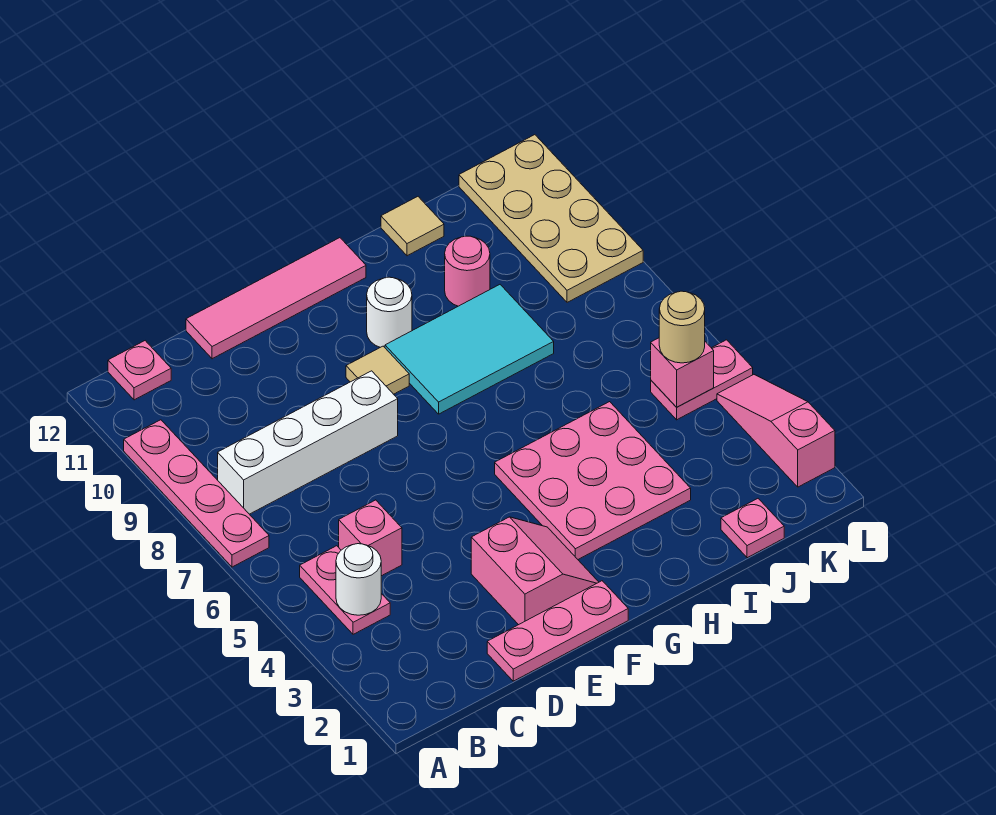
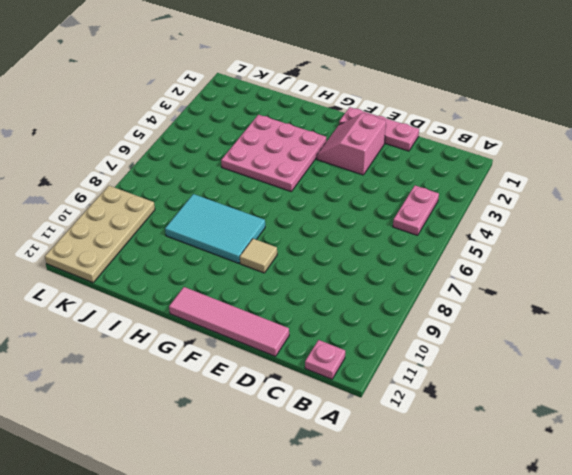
none -> pink 1x4 plate [124,420,269,567]
none -> white 1x4 brick [218,371,398,514]
none -> pink 1x1 brick [339,500,402,576]

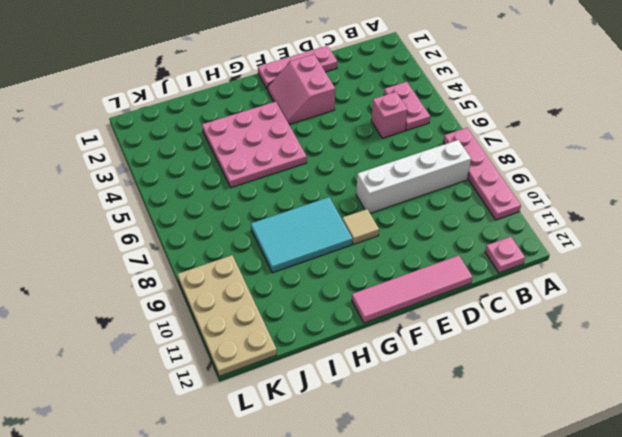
none -> white 1x1 round brick [367,277,412,347]
none -> pink 1x1 round brick [445,236,490,306]
none -> tan 1x1 tile [381,197,444,256]

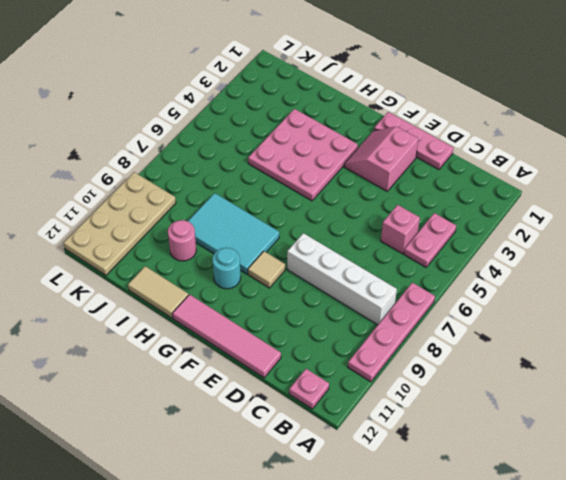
cyan 1x1 round brick [212,248,241,289] -> white 1x1 round brick [367,277,412,347]
tan 1x2 tile [128,266,188,318] -> tan 1x1 tile [381,197,444,256]
none -> pink 1x1 plate [721,499,784,558]
none -> pink 1x2 plate [651,340,753,420]
none -> pink 1x3 slope [717,375,835,487]

